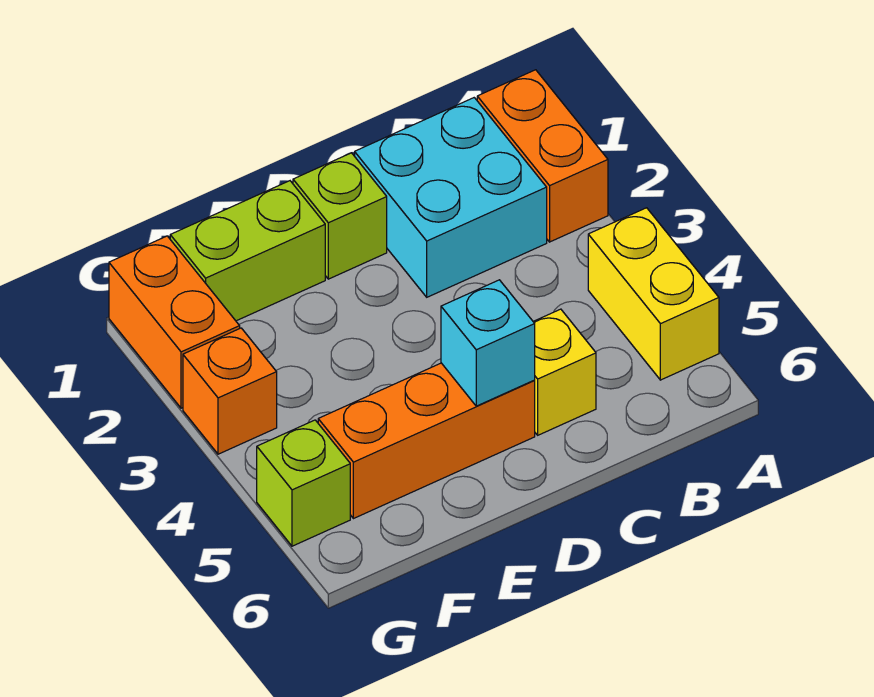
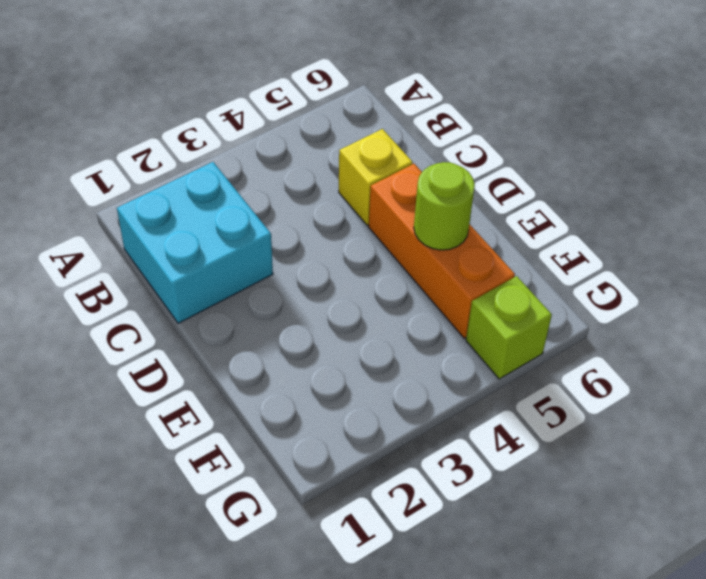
lime 1x1 round brick [414,162,475,250] -> none
none -> orange 1x2 brick [477,70,608,242]
none -> yellow 1x2 brick [588,208,719,380]

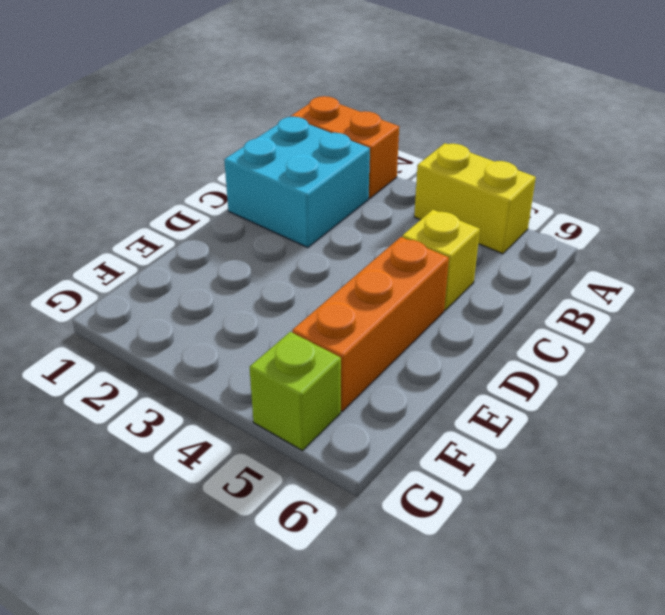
none -> lime 1x1 brick [293,153,387,279]
none -> lime 1x2 brick [170,181,325,321]

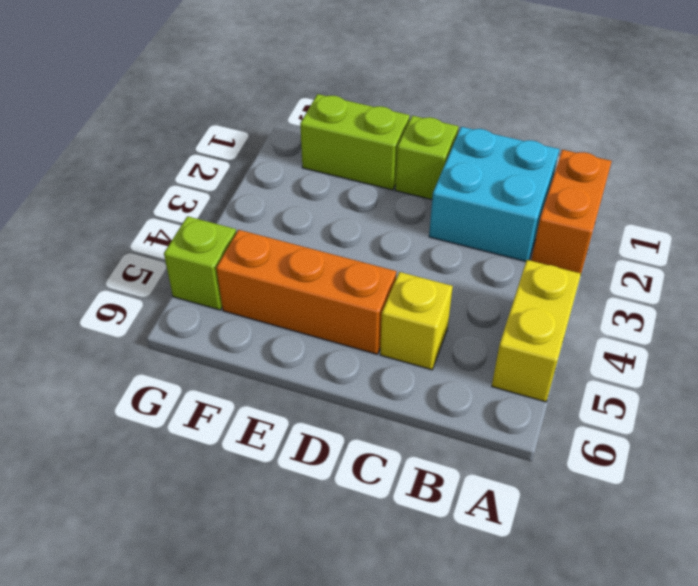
none -> orange 1x2 brick [109,236,240,408]
none -> orange 1x1 brick [183,328,277,454]

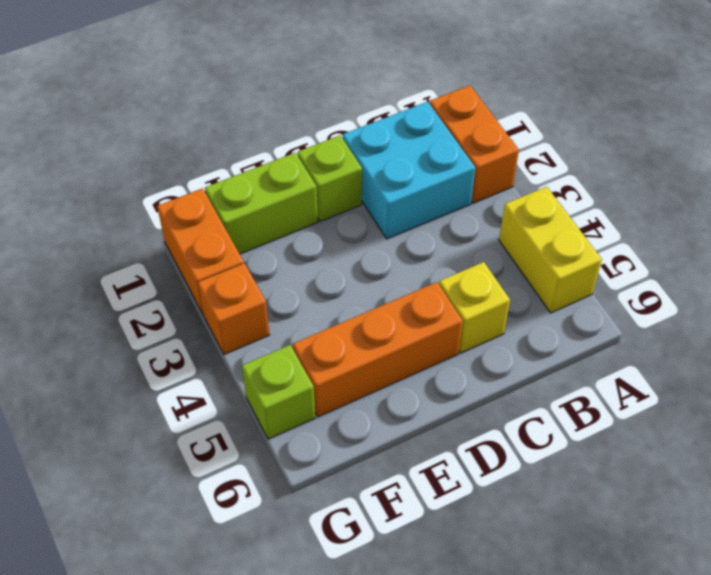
none -> cyan 1x1 brick [441,280,535,406]

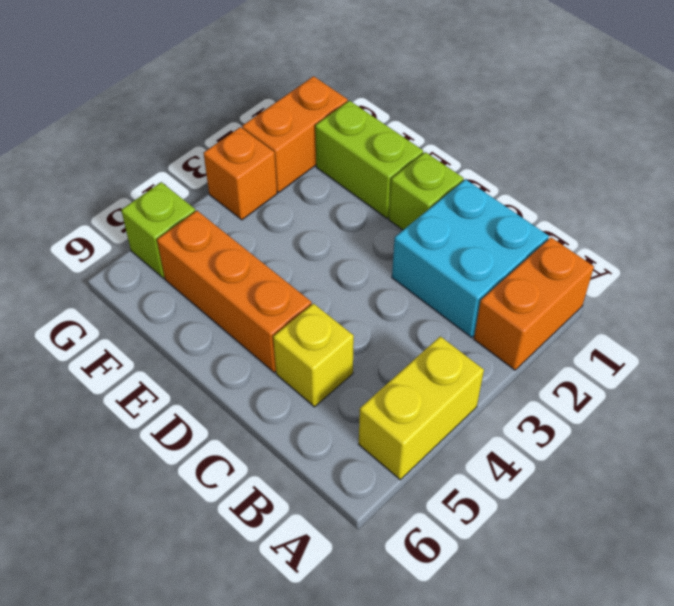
none -> cyan 1x1 brick [441,280,535,406]

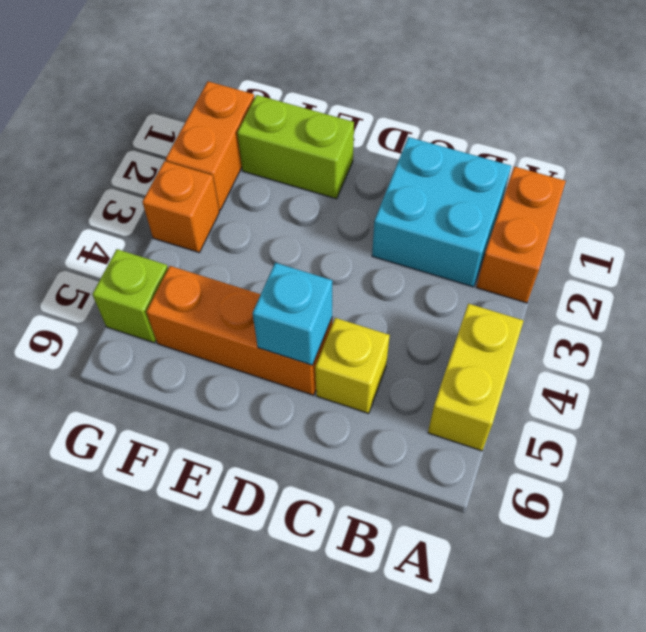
none -> lime 1x1 brick [293,153,387,279]

